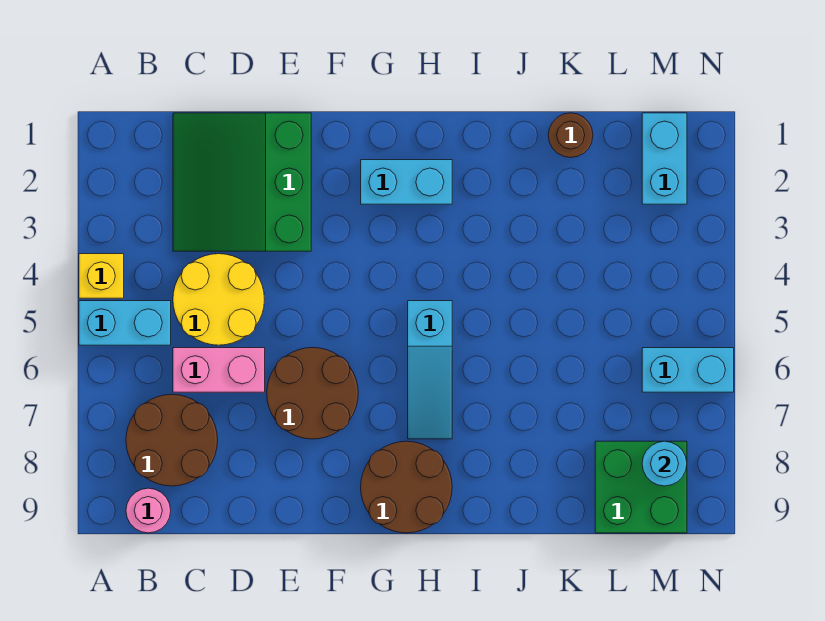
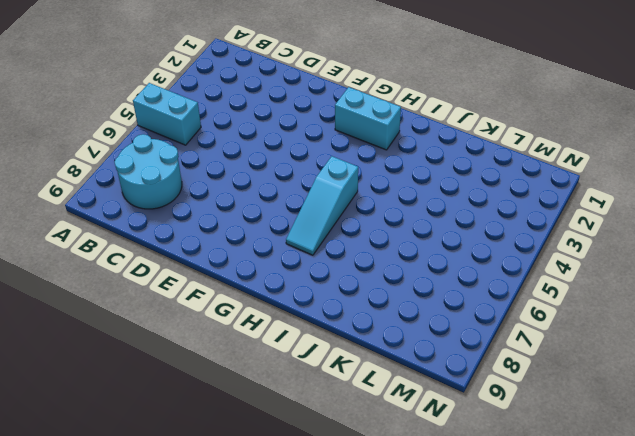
cyan 2x2 round brick [114,134,182,209] -> brown 2x2 round brick [126,394,218,486]
none -> yellow 1x1 brick [79,254,124,298]
none -> pink 1x1 round brick [126,488,171,533]
none -> green 3x3 slope [173,113,311,251]

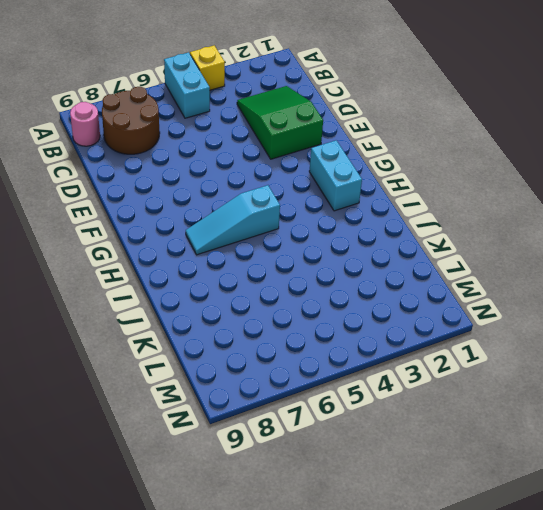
green 2x3 slope [237,86,323,159] -> green 3x3 slope [173,113,311,251]
none -> yellow 2x2 round brick [173,254,265,345]
none -> pink 1x2 brick [173,348,265,392]
none -> brown 2x2 round brick [267,348,358,439]

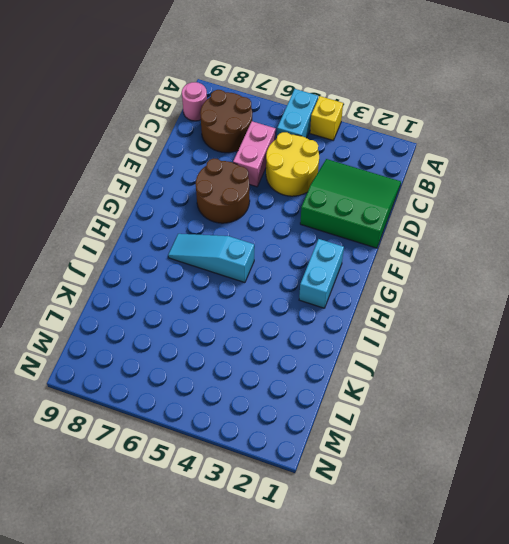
none -> brown 2x2 round brick [361,441,452,533]
none -> brown 1x1 round brick [548,113,593,158]
none -> green 2x2 brick [595,441,687,533]

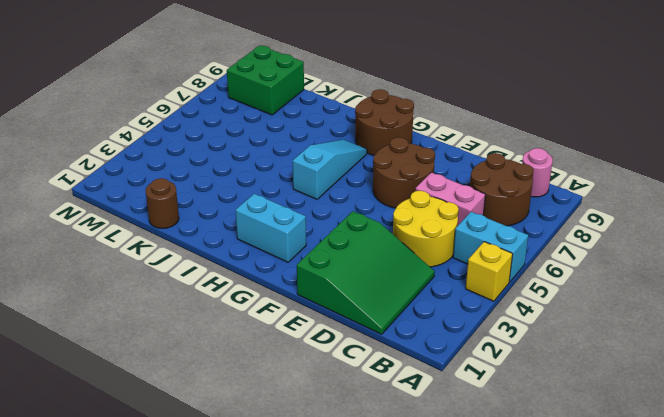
none -> cyan 1x2 brick [642,113,687,204]
none -> cyan 1x2 brick [642,348,734,392]
none -> cyan 1x1 round brick [642,441,687,486]

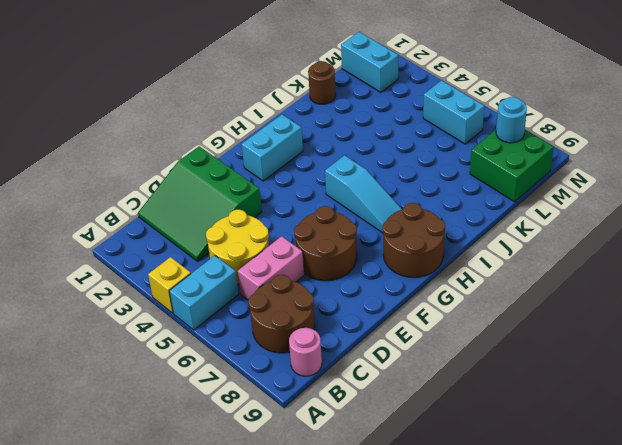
cyan 1x2 brick [423,80,484,144] -> cyan 1x2 brick turned to [642,348,734,392]

